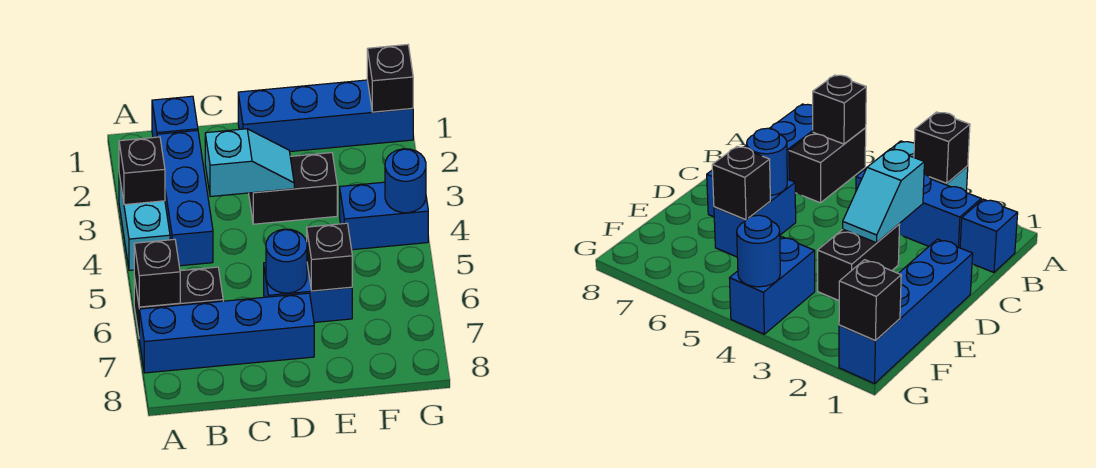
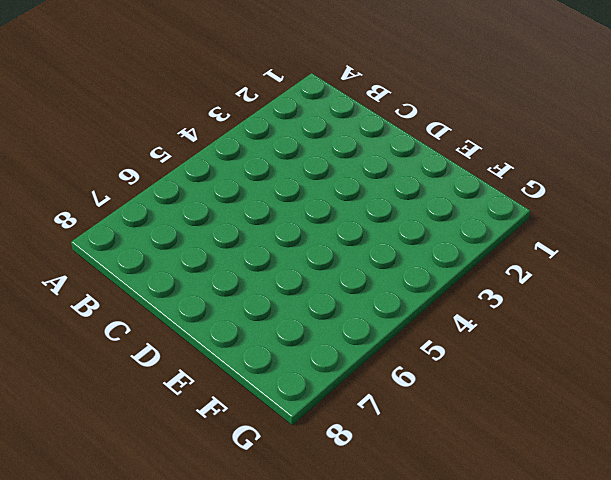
none -> cyan 1x2 brick [119,175,170,270]
none -> black 1x2 brick [134,267,223,334]
none -> blue 1x4 brick [139,293,314,373]

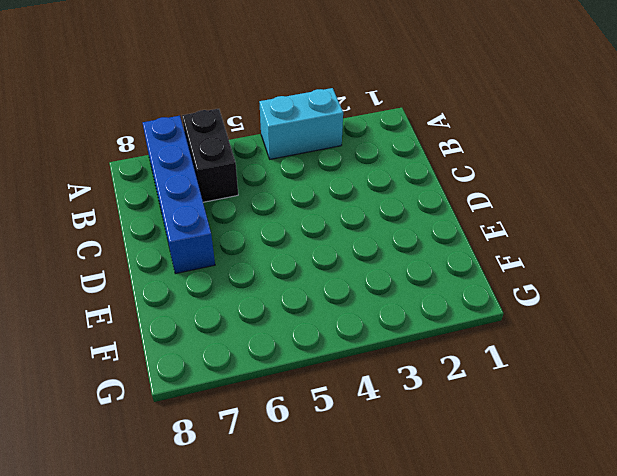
none -> blue 1x1 brick [152,96,198,138]
none -> blue 1x3 brick [157,130,213,266]
none -> blue 1x4 brick [238,80,413,152]

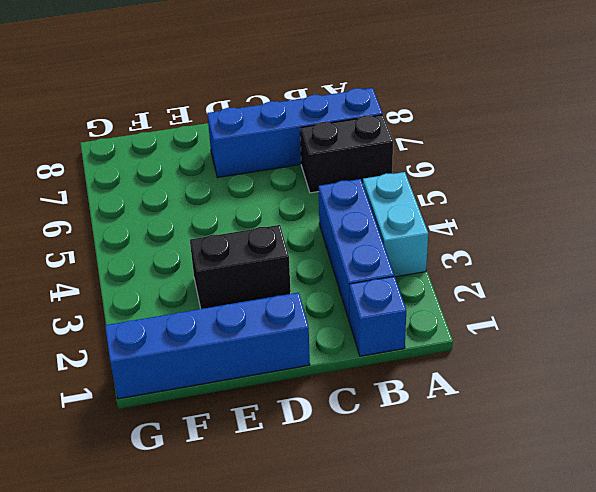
none -> blue 1x2 brick [264,263,352,322]
none -> blue 1x2 brick [340,182,428,250]
none -> black 1x1 brick [119,137,165,205]

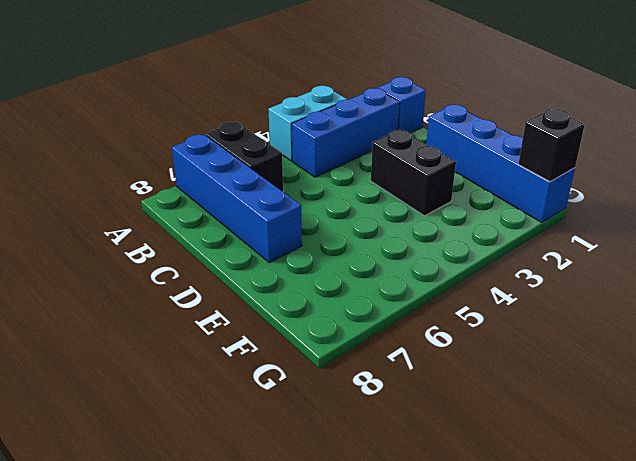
none -> blue 1x2 brick [264,263,352,322]
none -> blue 1x2 brick [340,182,428,250]
none -> black 1x1 brick [119,137,165,205]

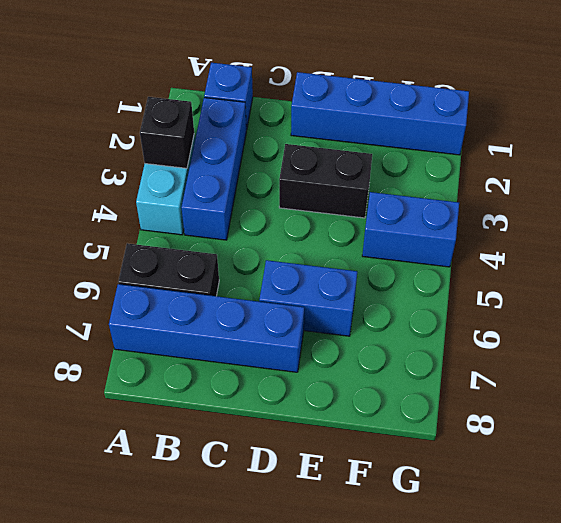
none -> black 1x1 brick [134,239,180,307]
none -> cyan 1x2 slope [205,129,294,197]
none -> blue 1x1 round brick [266,229,307,293]

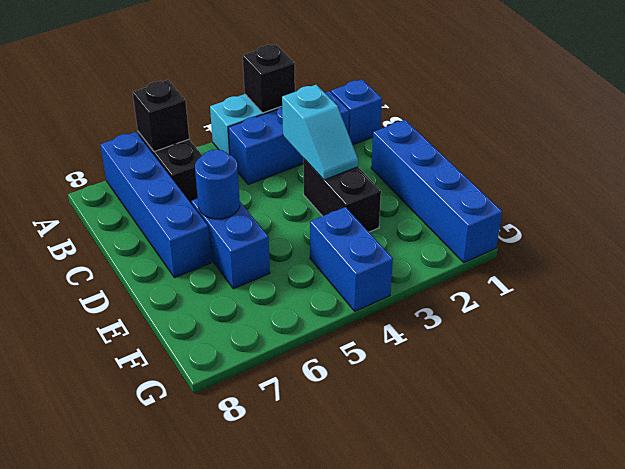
none -> black 1x1 brick [307,223,352,291]
none -> black 1x1 brick [367,45,413,112]
none -> blue 1x1 round brick [385,149,426,213]

